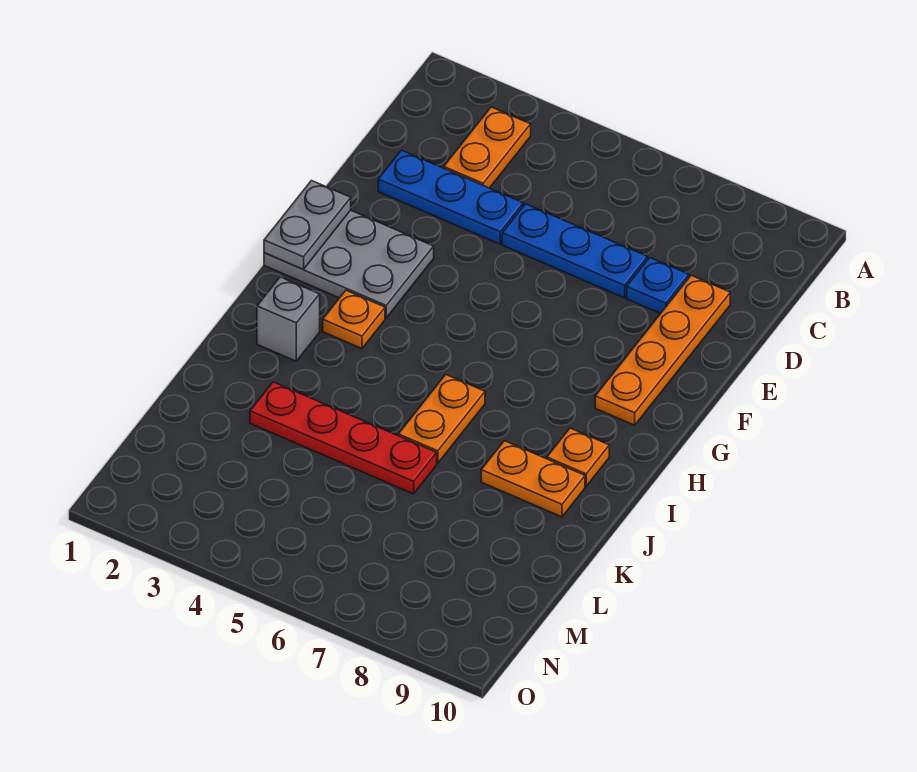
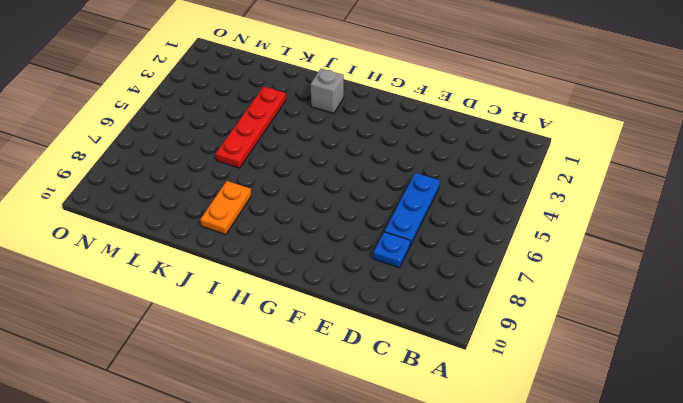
none -> orange 1x2 plate [444,107,531,188]
none -> blue 1x3 plate [378,150,523,244]
none -> orange 1x4 plate [595,275,730,425]

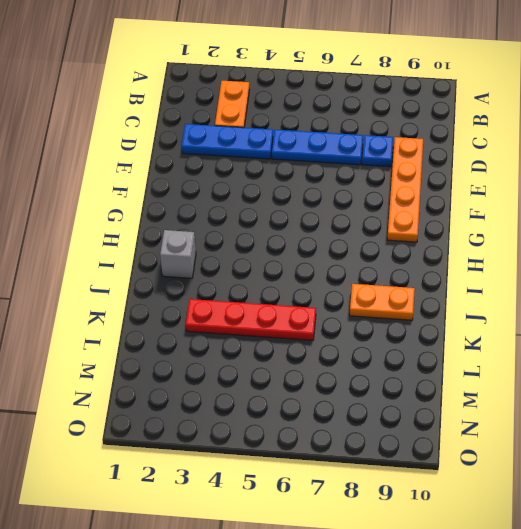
none -> grey 2x3 plate [264,210,434,318]
none -> orange 1x1 plate [323,290,385,349]
none -> orange 1x2 plate [398,375,485,463]

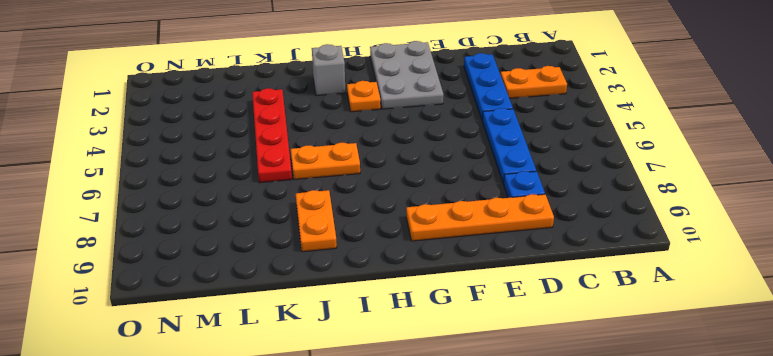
none -> orange 1x1 plate [547,428,609,486]
none -> grey 1x2 plate [264,181,351,269]

